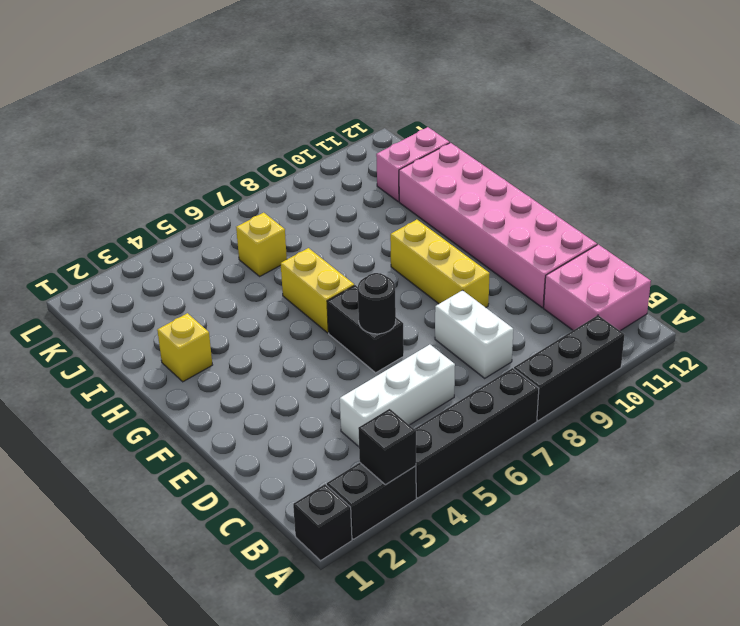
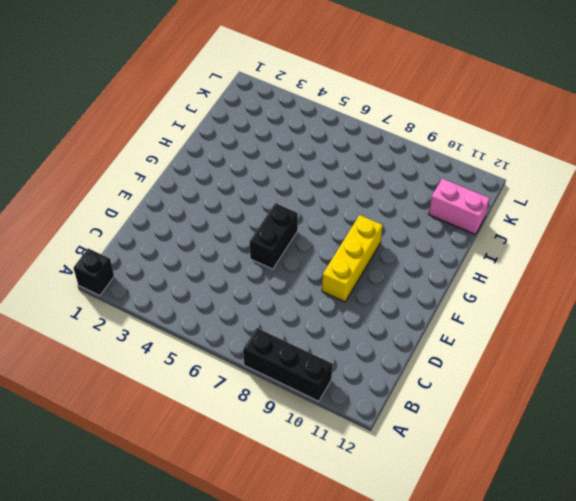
none -> black 1x2 brick [327,463,416,539]
none -> black 1x4 brick [415,368,539,498]
none -> pink 2x2 brick [544,245,651,331]

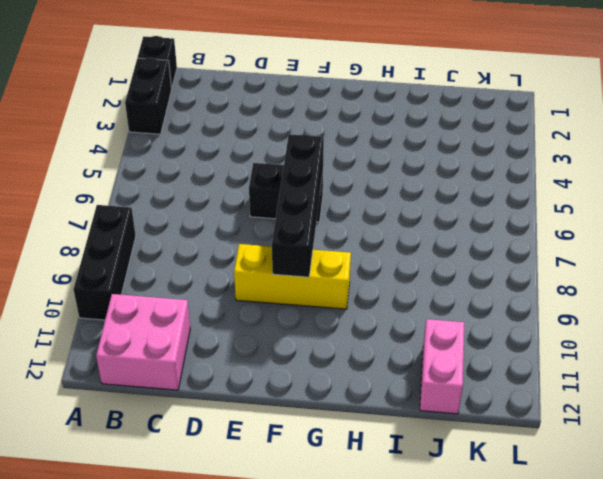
black 1x4 brick [272,134,324,277] -> black 1x4 brick moved to [415,368,539,498]
none -> white 1x3 brick [340,345,455,447]
none -> white 1x2 brick [435,290,513,378]
none -> pink 2x6 brick [399,143,597,308]

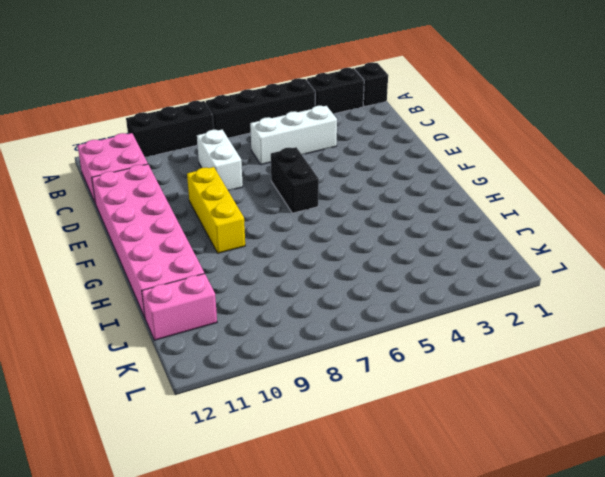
none -> yellow 1x2 brick [281,248,354,333]
none -> yellow 1x1 brick [157,313,212,382]
none -> yellow 1x1 brick [236,213,287,276]

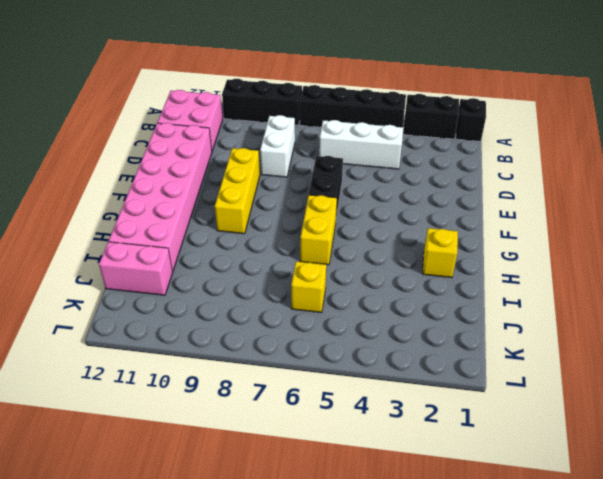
none -> black 1x1 brick [358,409,416,485]
none -> black 1x1 round brick [358,273,396,334]

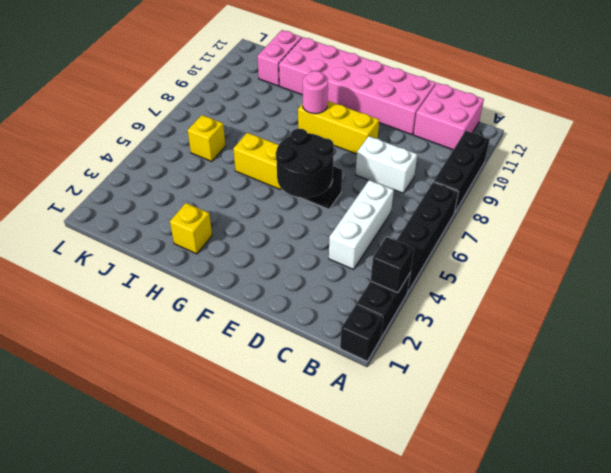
black 2x2 round brick [276,129,334,198] -> black 1x1 round brick [358,273,396,334]
pink 1x1 round brick [303,71,328,114] -> none

